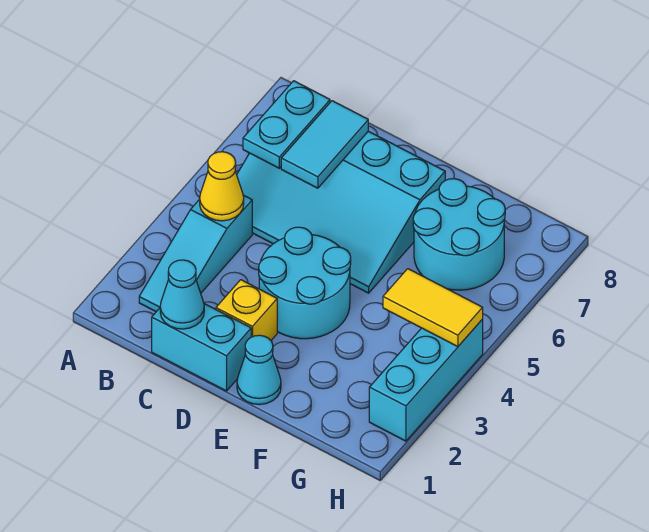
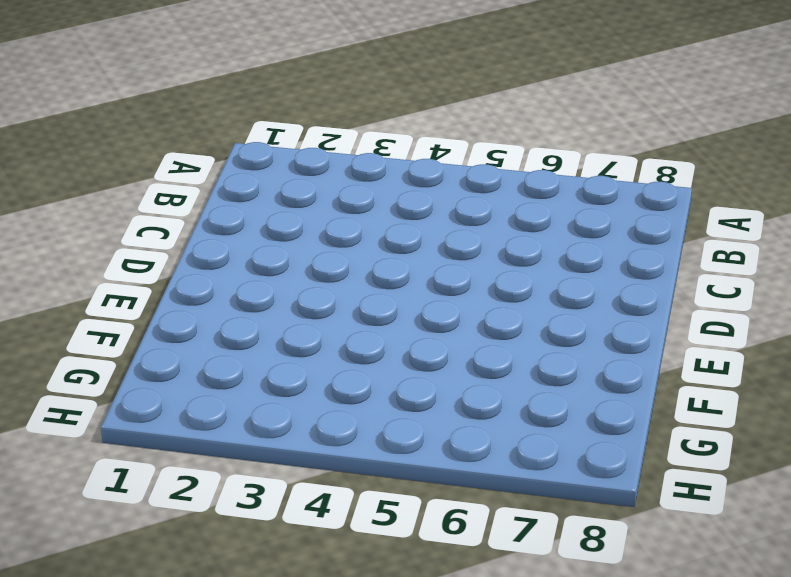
none -> cyan 1x3 slope [139,195,252,312]
none -> cyan 3x4 slope [237,131,445,293]
none -> cyan 1x2 brick [152,304,251,391]

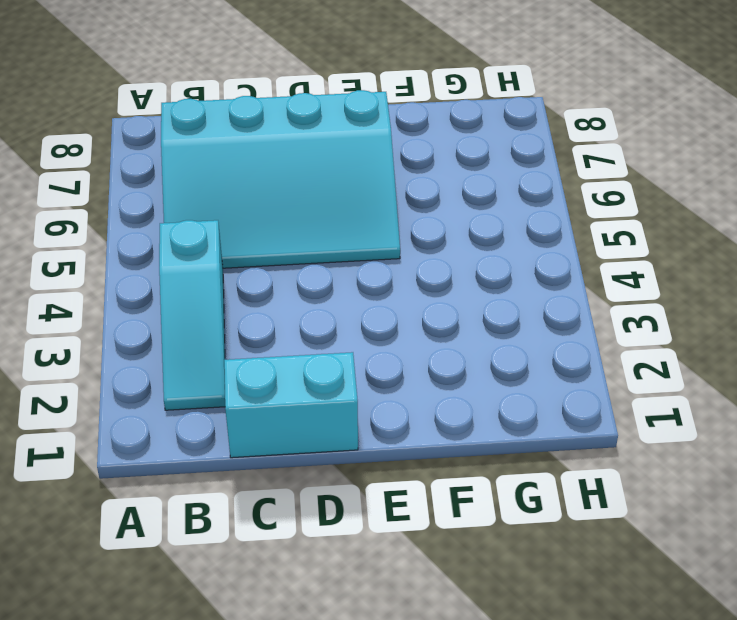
none -> yellow 1x1 brick [216,280,277,340]
none -> cyan 2x2 round brick [259,227,351,339]
none -> cyan 1x1 cone [237,335,281,405]

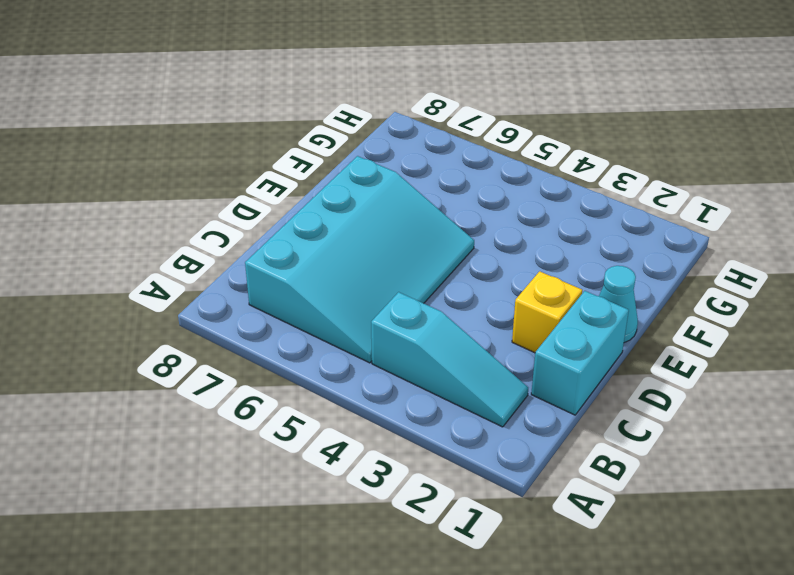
none -> cyan 2x2 round brick [259,227,351,339]
none -> cyan 2x2 round brick [413,179,505,290]
none -> cyan 1x3 brick [369,319,483,441]

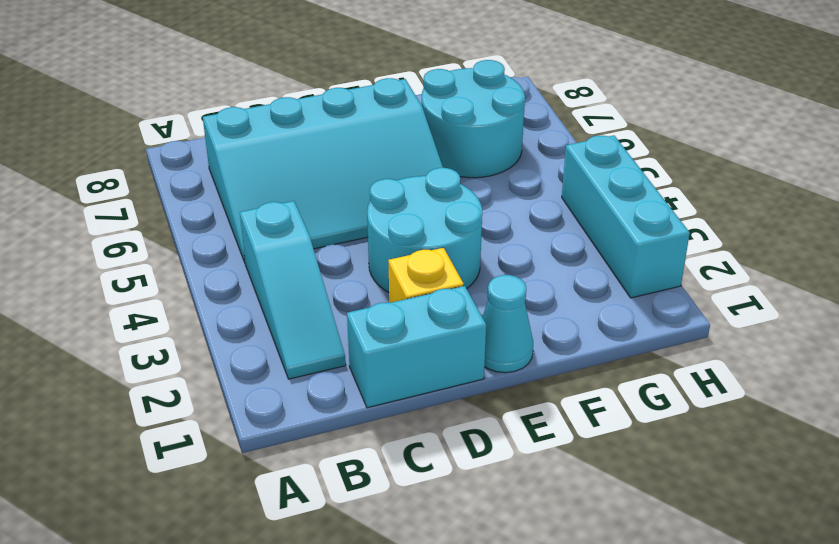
none -> yellow 1x1 cone [200,152,244,221]
none -> cyan 1x2 plate [243,81,330,168]
none -> cyan 1x1 cone [160,260,204,329]

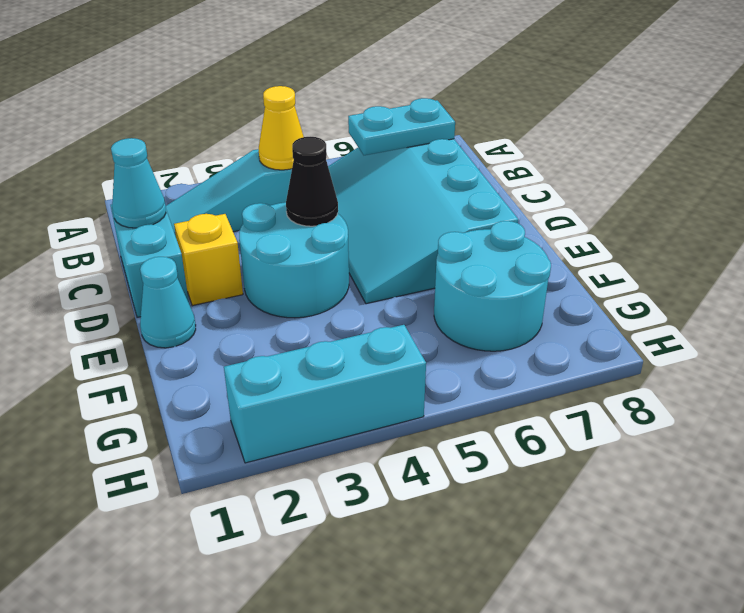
black 1x1 cone [286,137,338,226] -> none
none -> cyan 1x2 tile [281,101,368,188]
none -> yellow 1x2 tile [383,269,483,347]

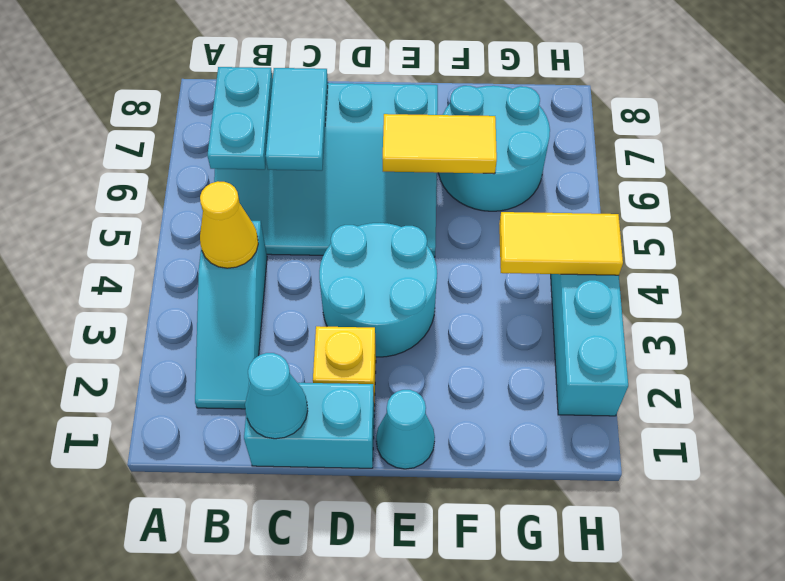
yellow 1x2 tile [383,114,497,174] -> none

